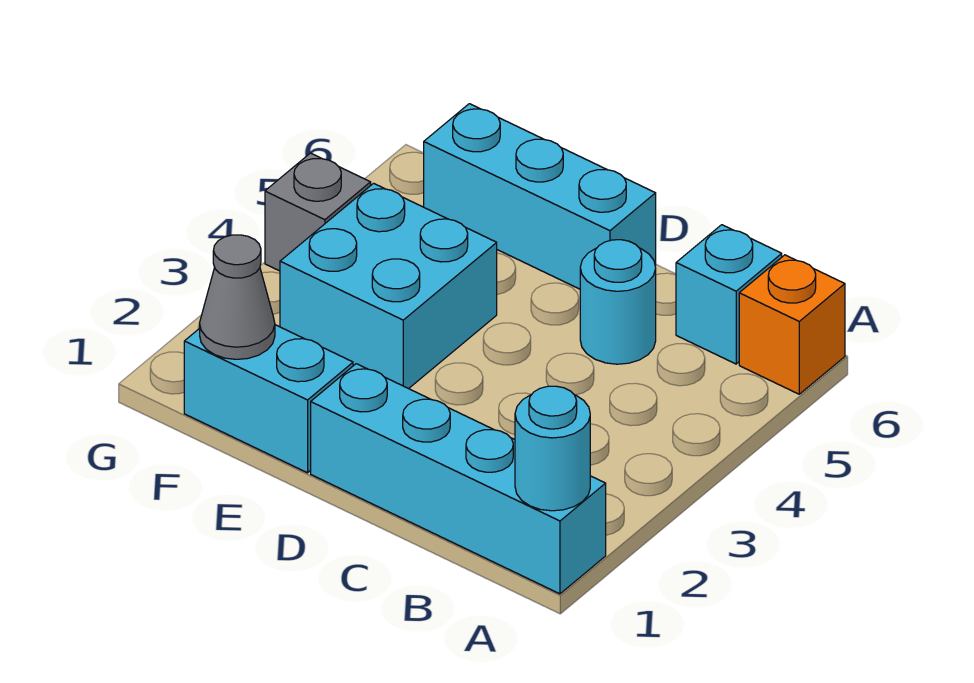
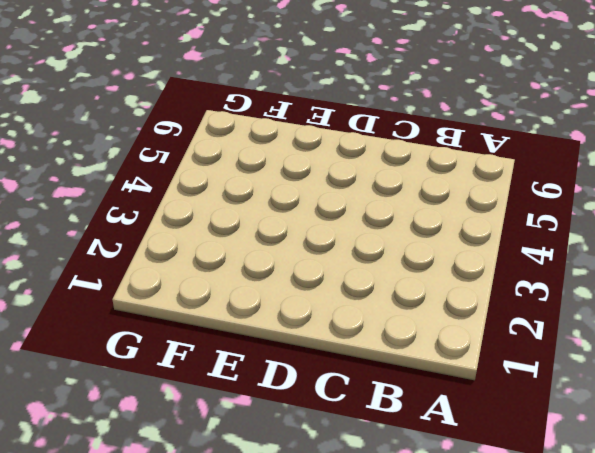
none -> cyan 1x4 brick [311,364,606,594]
none -> orange 1x1 brick [739,255,845,394]

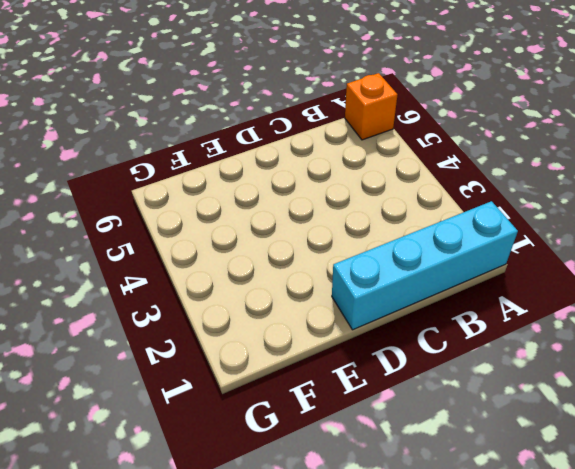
none -> cyan 1x1 brick [676,225,782,364]
none -> cyan 1x1 round brick [580,240,656,364]

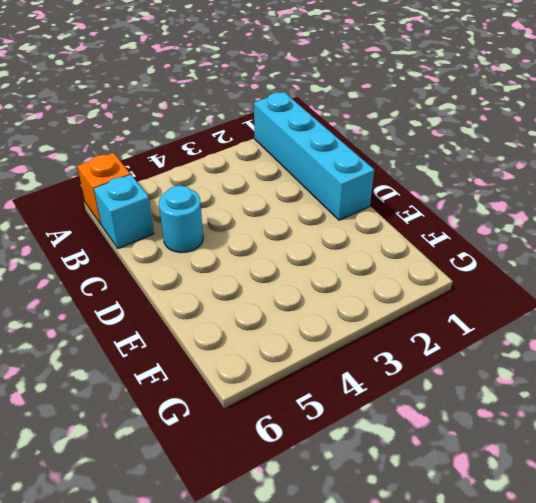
none -> cyan 1x3 brick [424,104,656,289]
none -> cyan 1x2 brick [184,325,353,473]

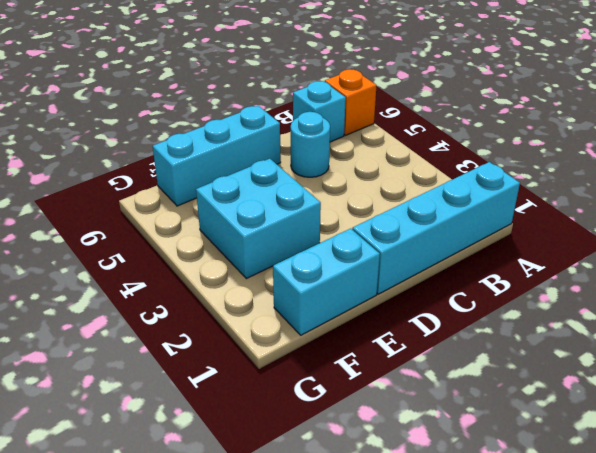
none -> grey 1x1 brick [265,153,371,271]
none -> cyan 1x1 round brick [515,386,590,511]

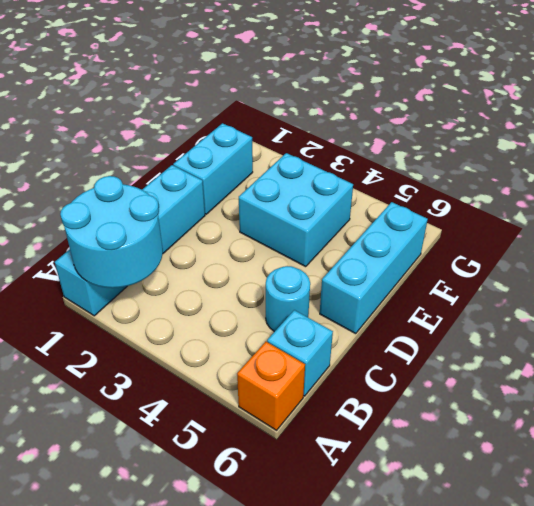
cyan 2x2 round brick [60,176,163,288] -> cyan 1x1 round brick [515,386,590,511]
none -> grey 1x1 brick [265,153,371,271]
none -> grey 1x1 cone [200,235,275,359]

